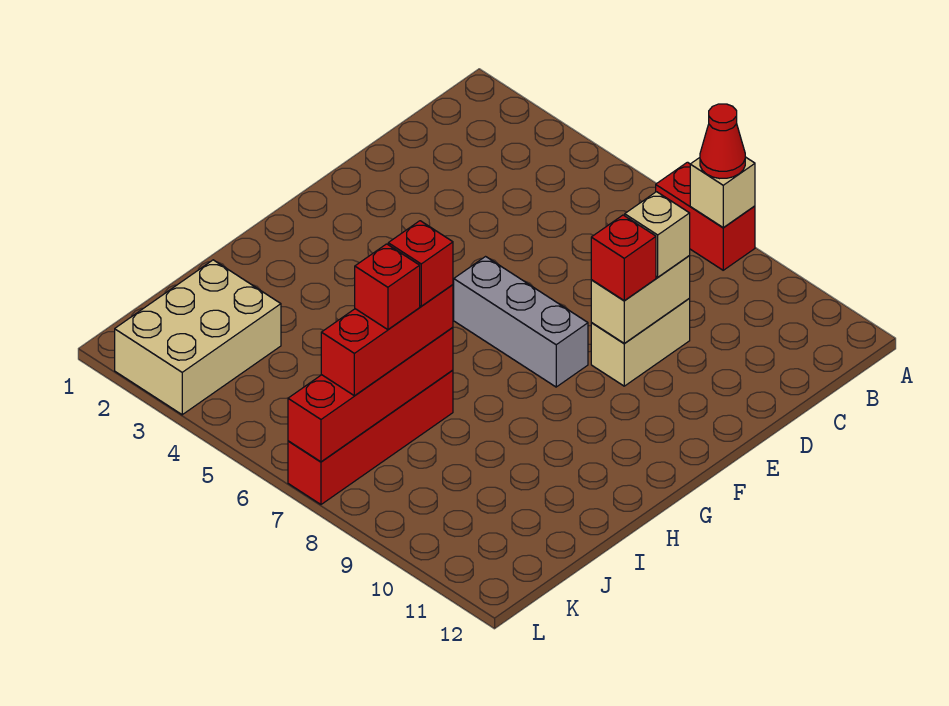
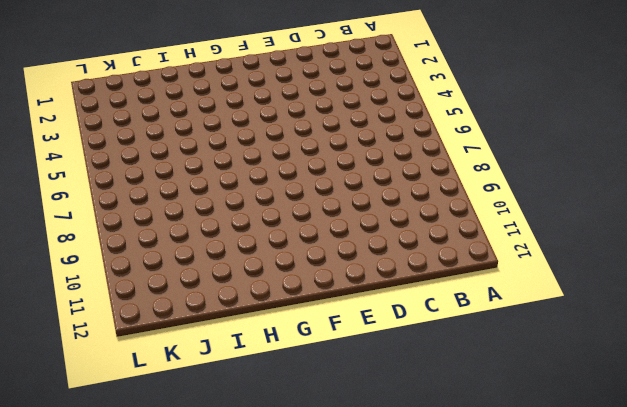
none -> red 1x2 brick [656,162,755,270]
none -> tan 1x2 brick [591,299,690,386]
none -> grey 1x3 brick [454,257,588,387]

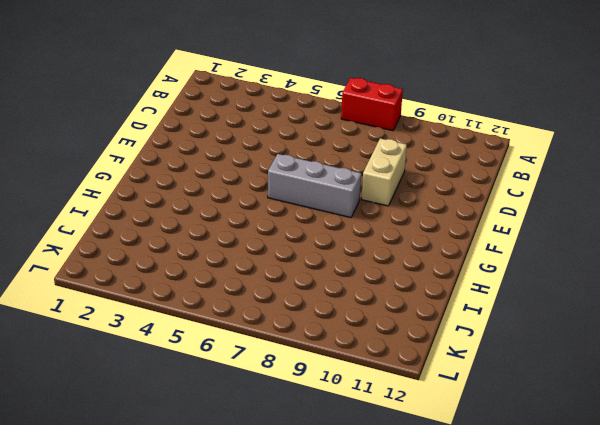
none -> red 1x4 brick [288,370,453,504]
none -> tan 2x3 brick [115,260,281,415]
none -> tan 1x1 brick [690,157,755,227]

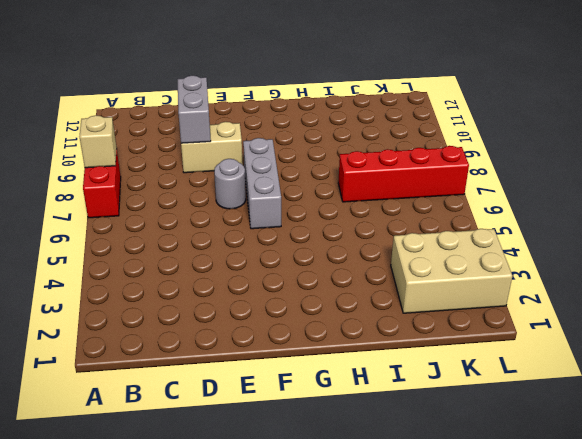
grey 1x2 brick [177,76,211,143] -> tan 1x2 brick [591,256,690,343]
grey 1x1 round brick [214,159,246,209] -> none
none -> red 1x4 brick [288,327,453,462]
none -> red 1x1 cone [700,104,745,179]
none -> tan 1x1 brick [625,192,690,277]

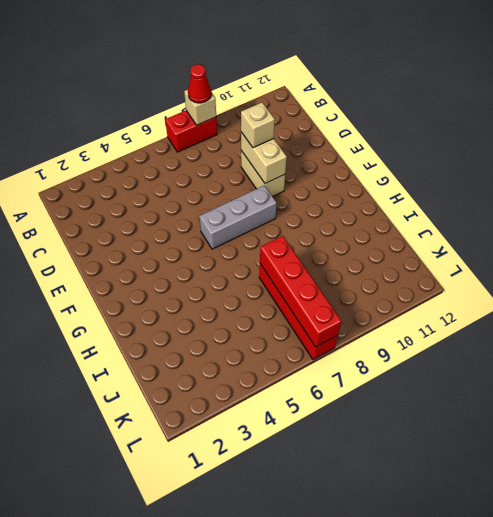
none -> tan 2x3 brick [115,260,281,415]
none -> red 1x1 brick [591,215,656,300]
none -> red 1x3 brick [321,285,453,396]

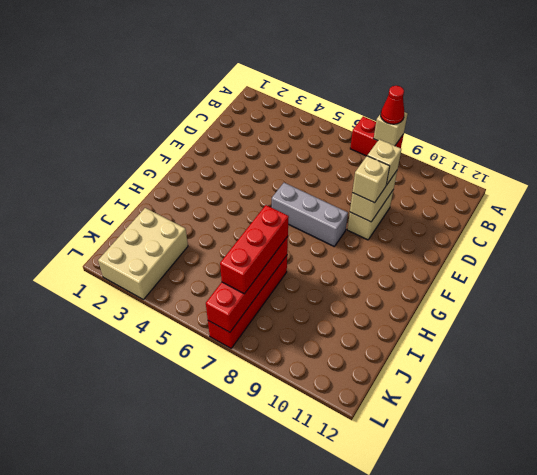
tan 1x1 brick [352,156,390,203] -> red 1x1 brick [591,215,656,300]
none -> red 1x1 brick [388,221,453,306]
none -> red 1x1 brick [355,244,420,330]

